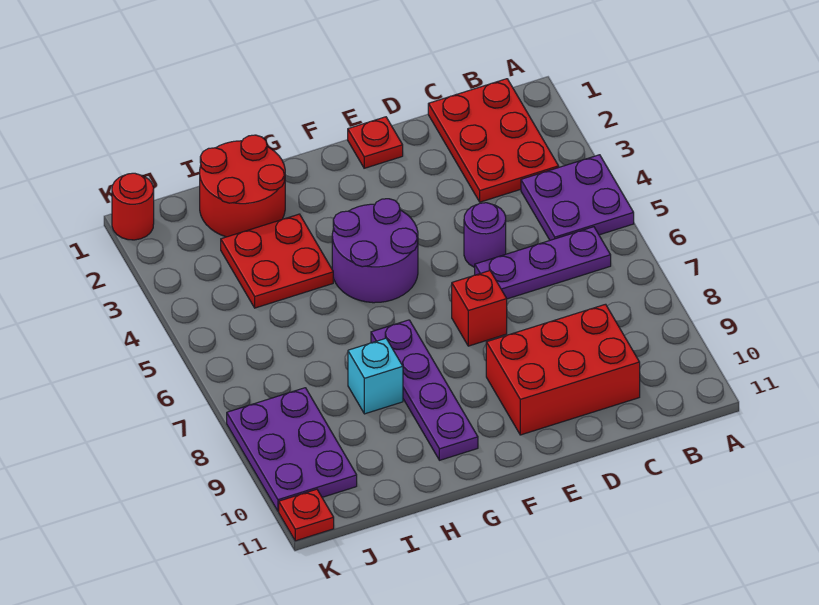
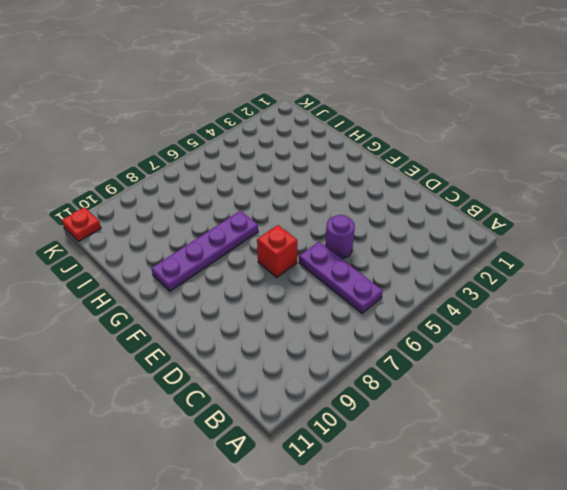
none -> purple 2x2 plate [521,155,634,240]
none -> red 2x3 plate [428,79,559,202]
none -> red 2x3 brick [486,304,640,435]

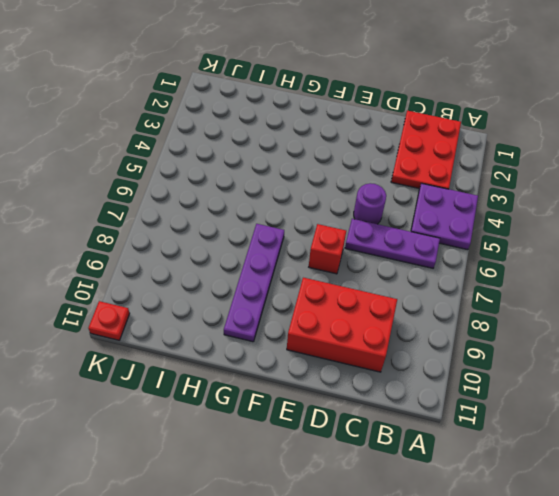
none -> red 1x1 plate [348,117,403,168]
none -> purple 2x2 round brick [332,199,418,303]
none -> red 2x2 round brick [200,135,285,237]

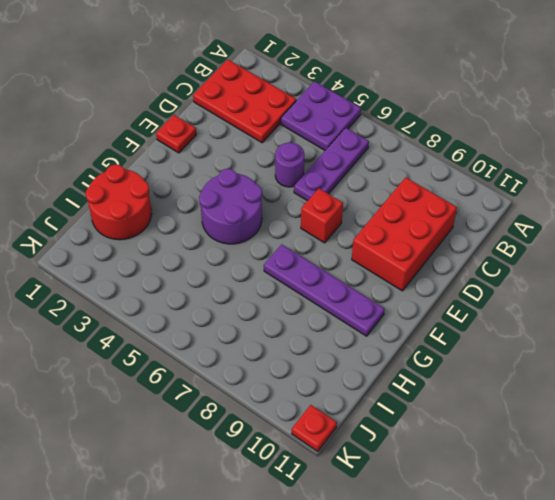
none -> red 2x2 plate [221,214,333,308]
none -> cyan 1x1 brick [348,338,403,414]
none -> purple 2x3 plate [227,388,357,511]

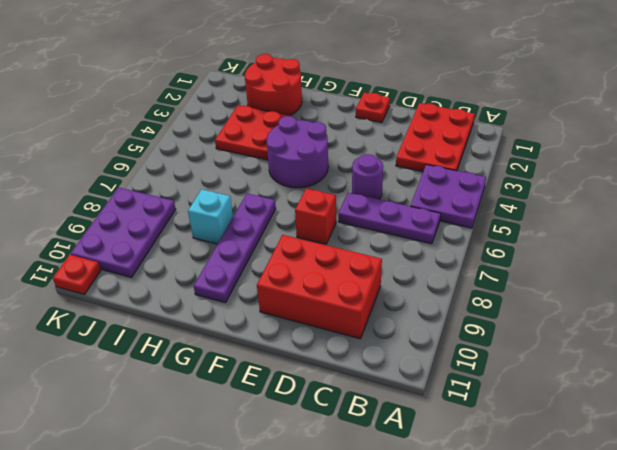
none -> red 1x1 round brick [112,173,154,240]

